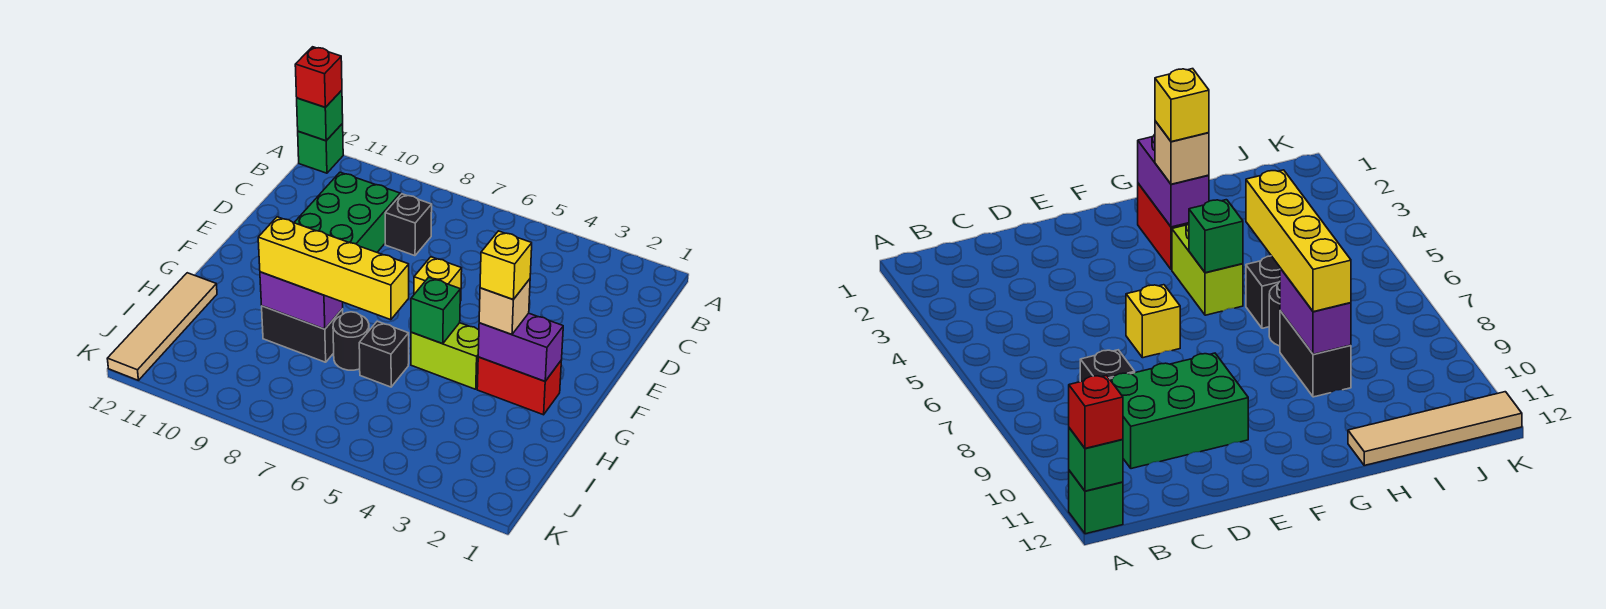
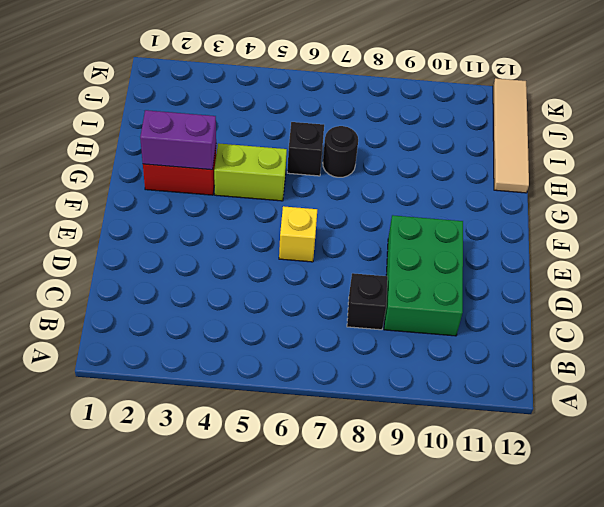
none -> green 1x1 brick [298,124,343,173]
none -> black 1x2 brick [262,306,343,362]
none -> green 1x1 brick [297,90,343,141]

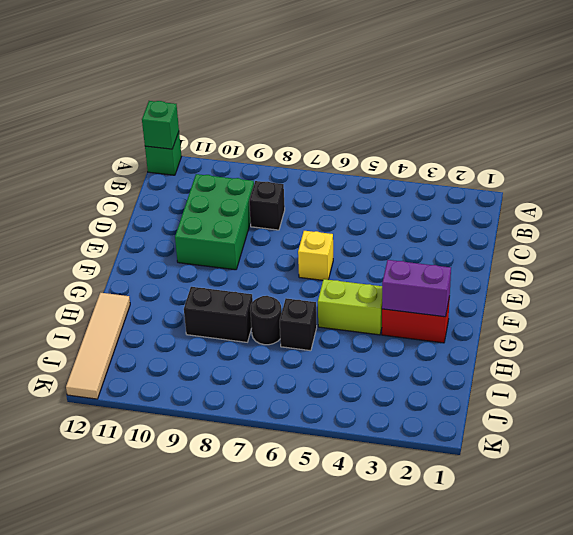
none -> green 1x1 brick [411,277,460,344]
none -> purple 1x2 brick [260,272,343,329]
none -> red 1x1 brick [295,47,342,107]

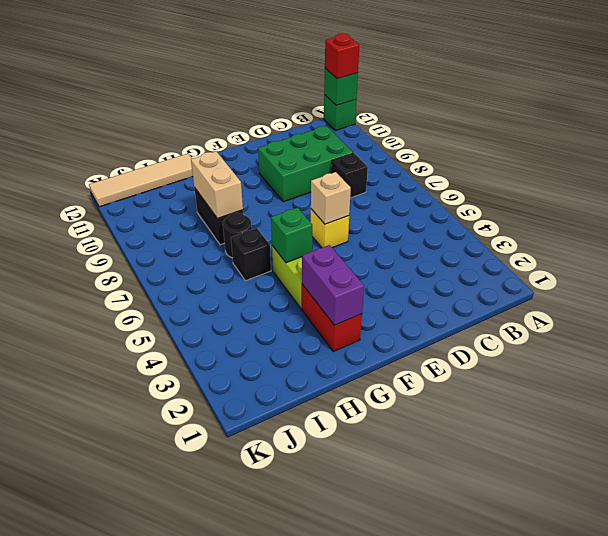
tan 1x1 brick [311,172,351,224] -> tan 1x1 brick moved to [479,279,530,334]
tan 1x2 brick [191,151,243,219] -> purple 1x2 brick [260,272,343,329]
none -> yellow 1x4 brick [258,217,409,320]
none -> yellow 1x1 brick [480,231,532,299]

